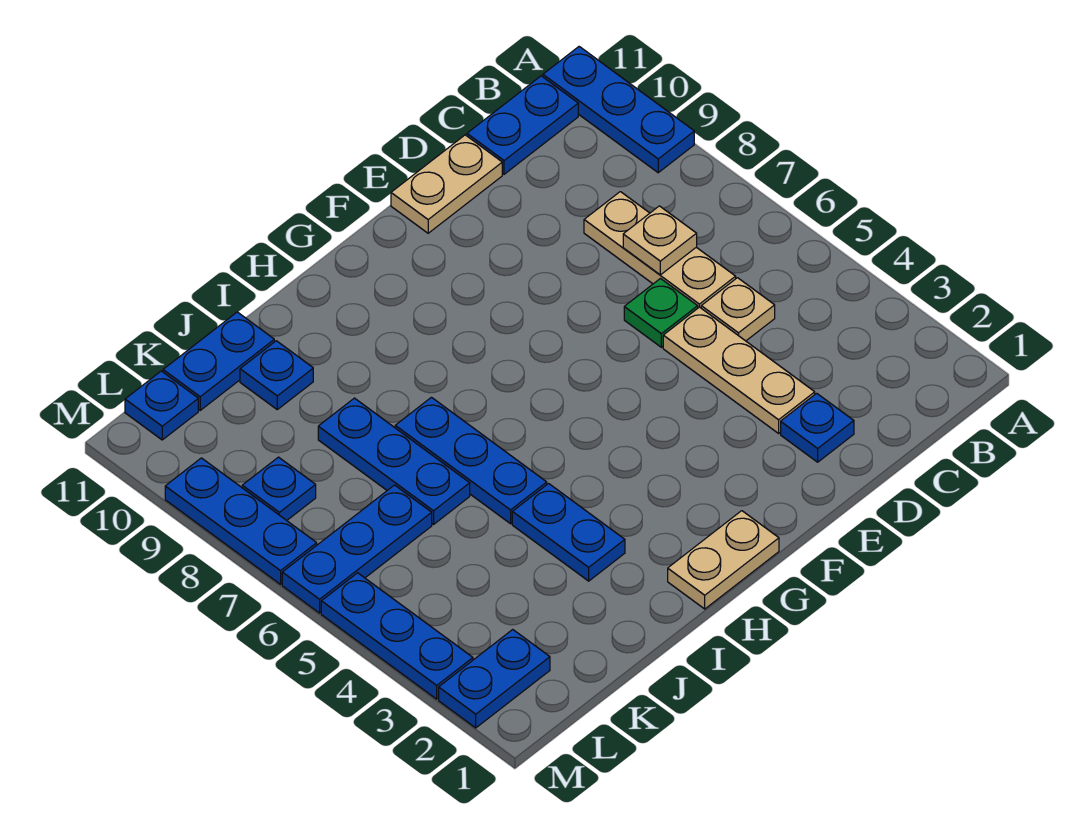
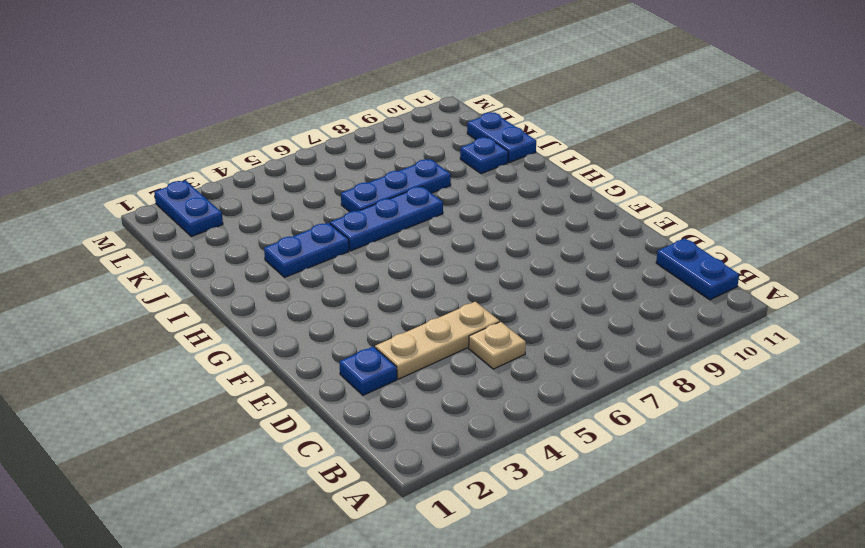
none -> blue 1x3 plate [543,47,694,173]
none -> tan 1x3 plate [584,192,736,308]
none -> green 1x1 plate [624,279,698,347]

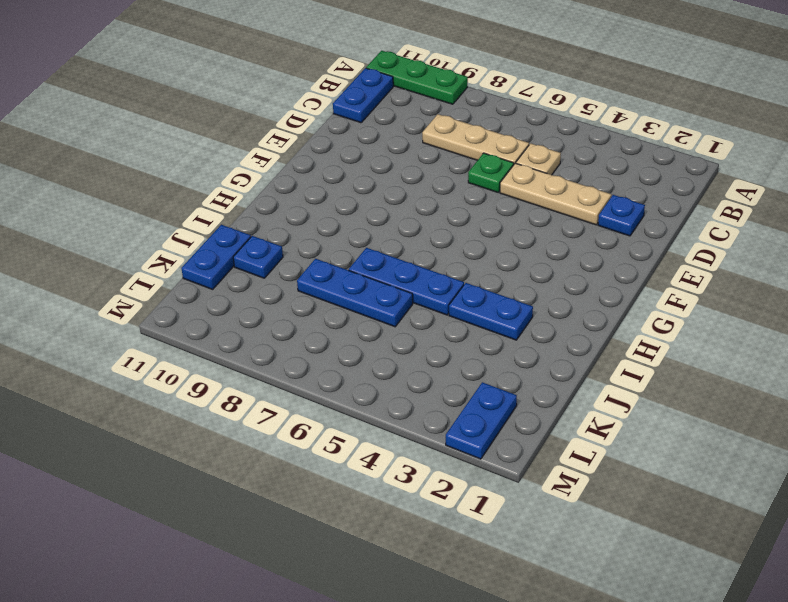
green 1x3 plate [366,51,468,104] -> blue 1x3 plate [543,47,694,173]
none -> tan 1x2 plate [391,135,502,233]
none -> tan 1x2 plate [668,511,779,609]
none -> blue 1x3 plate [282,485,432,613]

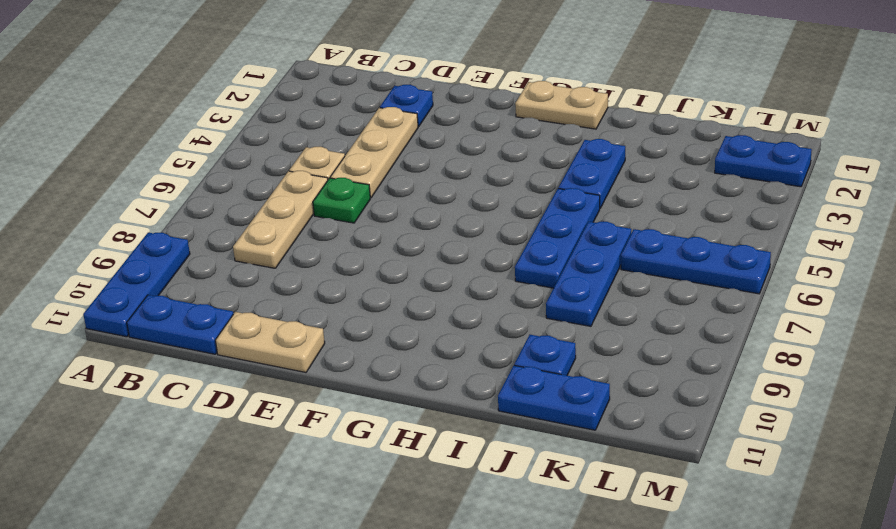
none -> blue 1x1 plate [242,457,316,520]
none -> blue 1x1 plate [125,371,198,440]
none -> blue 1x3 plate [321,573,473,699]

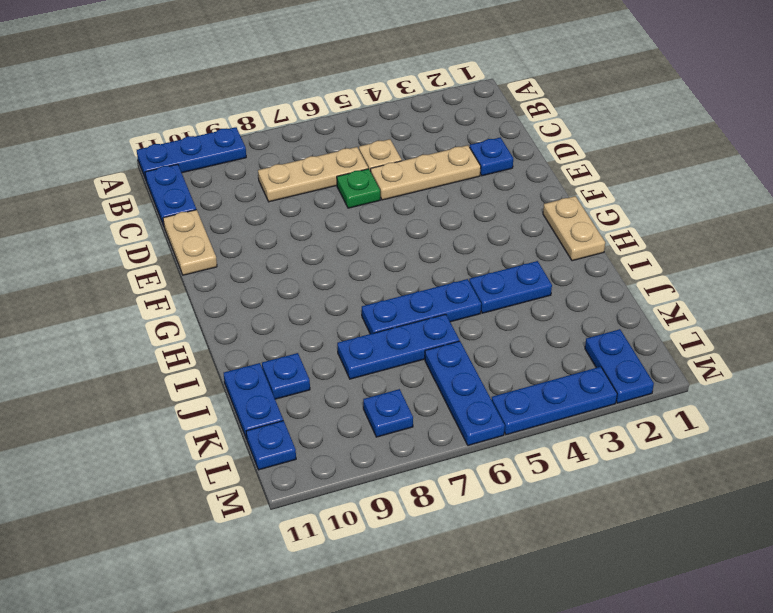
none -> blue 1x3 plate [165,458,317,584]
none -> tan 1x1 plate [623,206,697,275]

